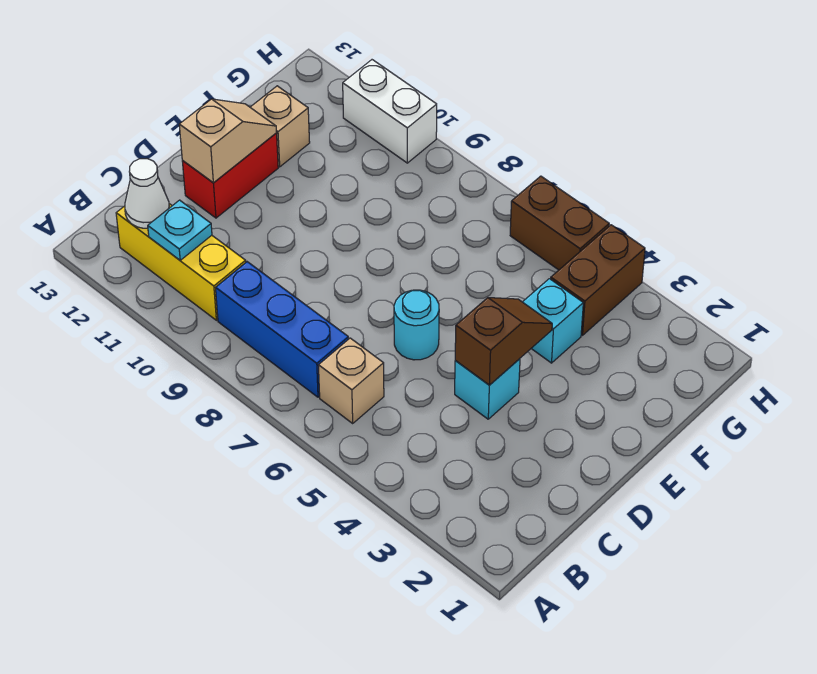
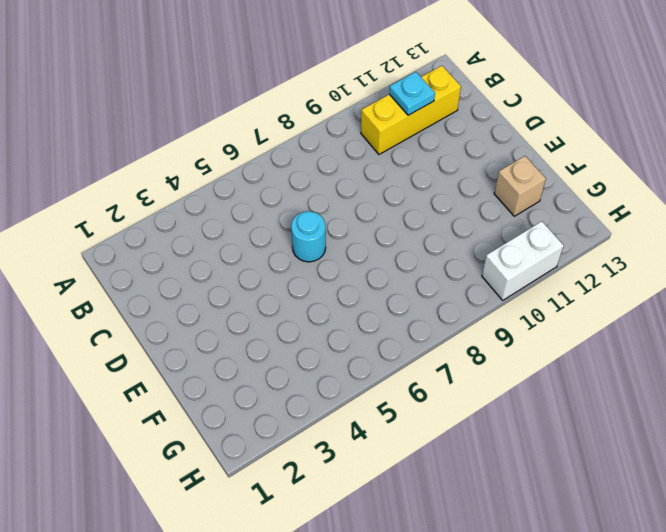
none -> tan 1x1 brick [318,338,384,423]
none -> blue 1x3 brick [216,262,348,397]
none -> cyan 1x1 brick [455,359,520,419]

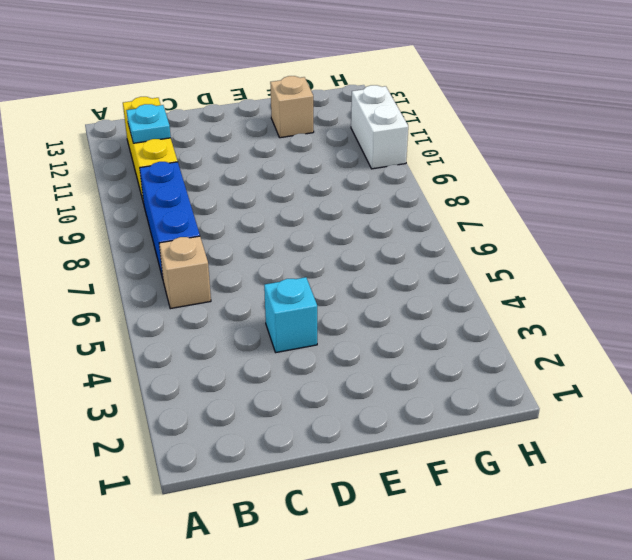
none -> cyan 1x1 round brick [394,290,439,360]
none -> red 1x2 brick [182,133,278,218]
none -> cyan 1x1 brick [523,279,583,363]

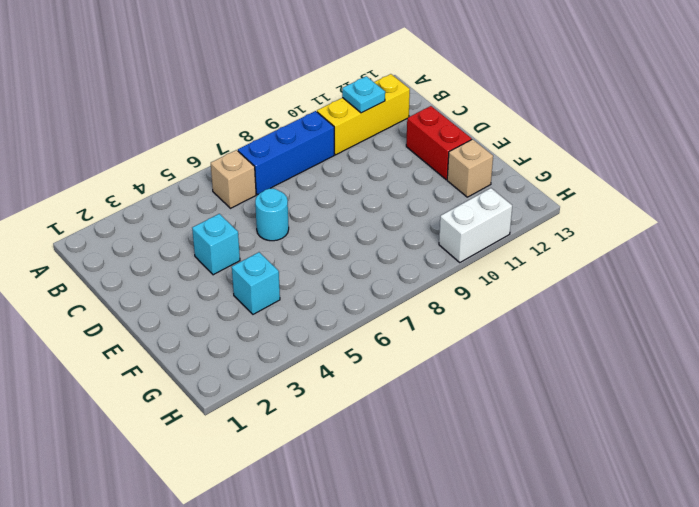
none -> brown 1x2 brick [551,225,645,335]
none -> brown 1x2 brick [510,176,609,270]
none -> white 1x1 cone [125,159,169,228]

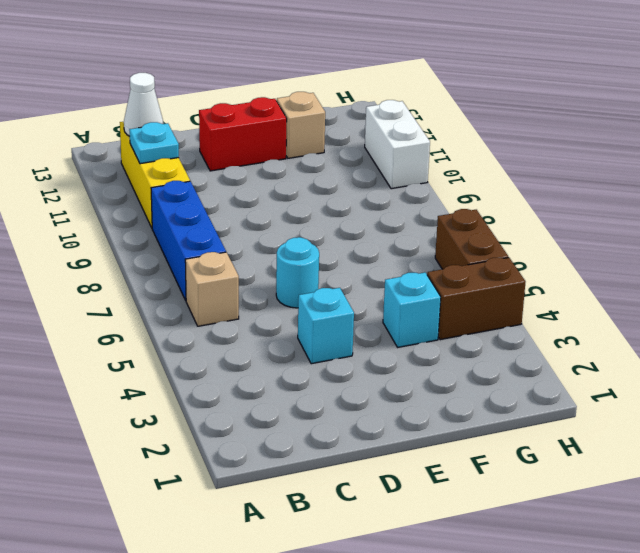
none -> brown 1x2 slope [455,298,552,385]
none -> tan 1x2 slope [179,99,276,183]

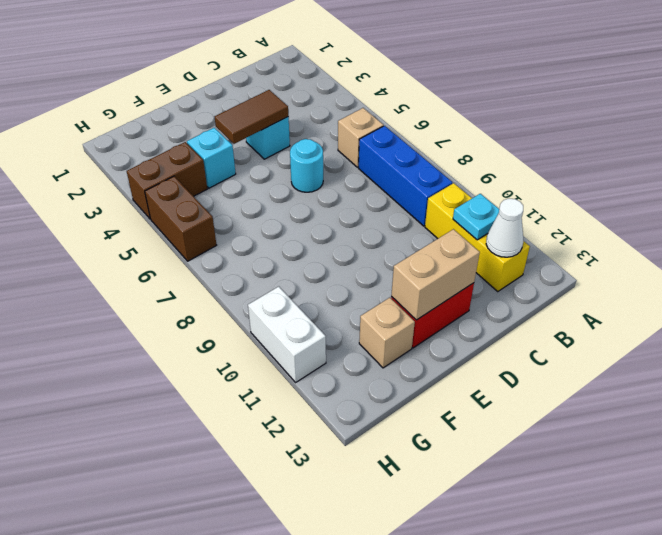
brown 1x2 tile [215,90,288,144] -> brown 1x2 slope [455,298,552,385]
tan 1x2 brick [391,229,480,320] -> tan 1x2 slope [179,99,276,183]

